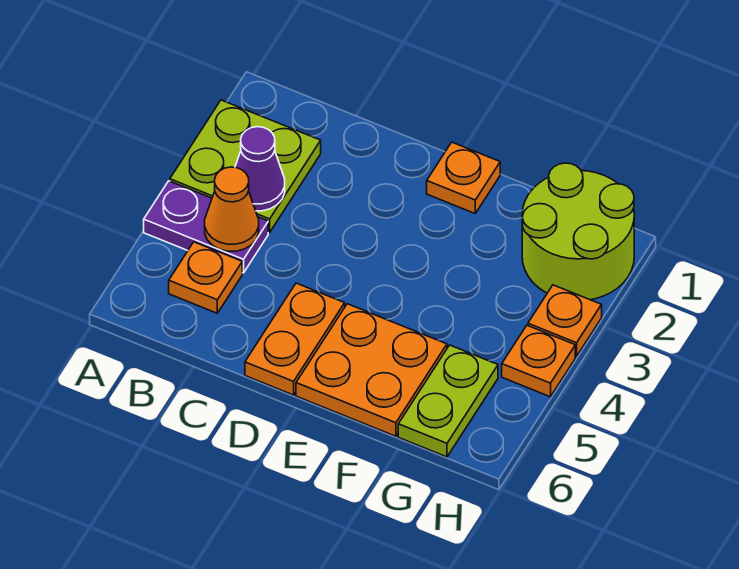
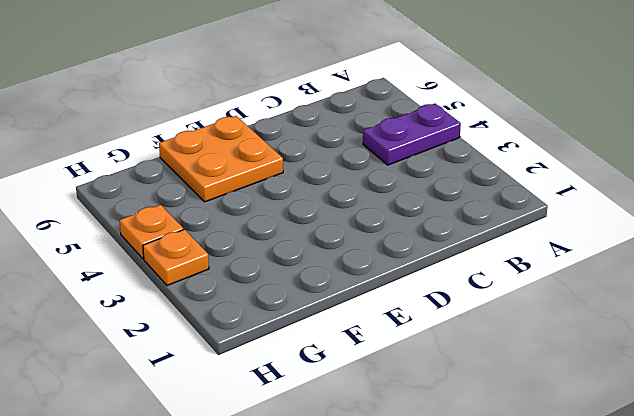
none -> lime 2x2 plate [170,100,321,233]
none -> orange 1x1 plate [169,242,242,313]
none -> orange 1x2 plate [245,283,345,395]

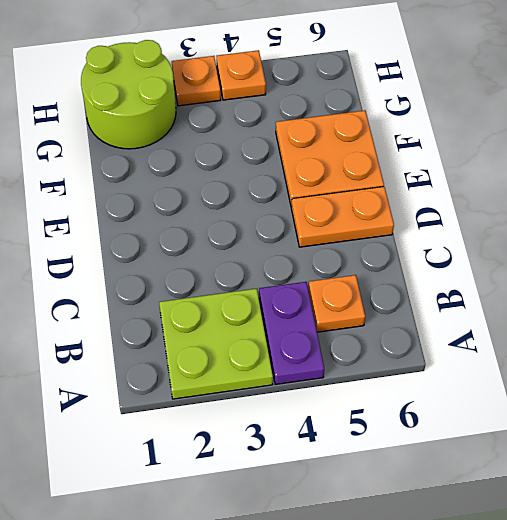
none -> orange 1x1 plate [427,142,500,213]
none -> lime 1x2 plate [398,345,498,457]
none -> purple 1x1 cone [235,127,285,211]

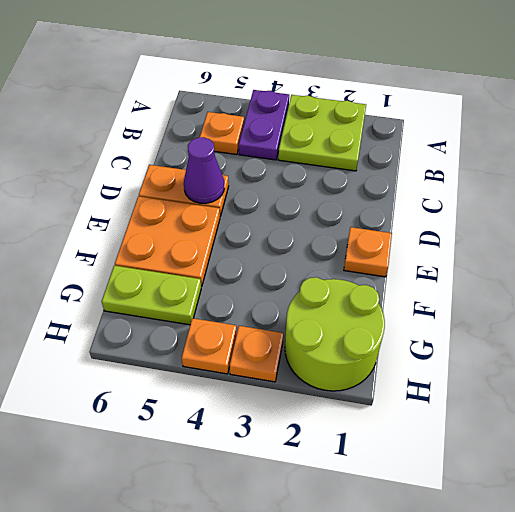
purple 1x1 cone [184,137,224,203] -> purple 1x1 cone moved to [235,127,285,211]
none -> orange 1x1 cone [205,167,259,251]

